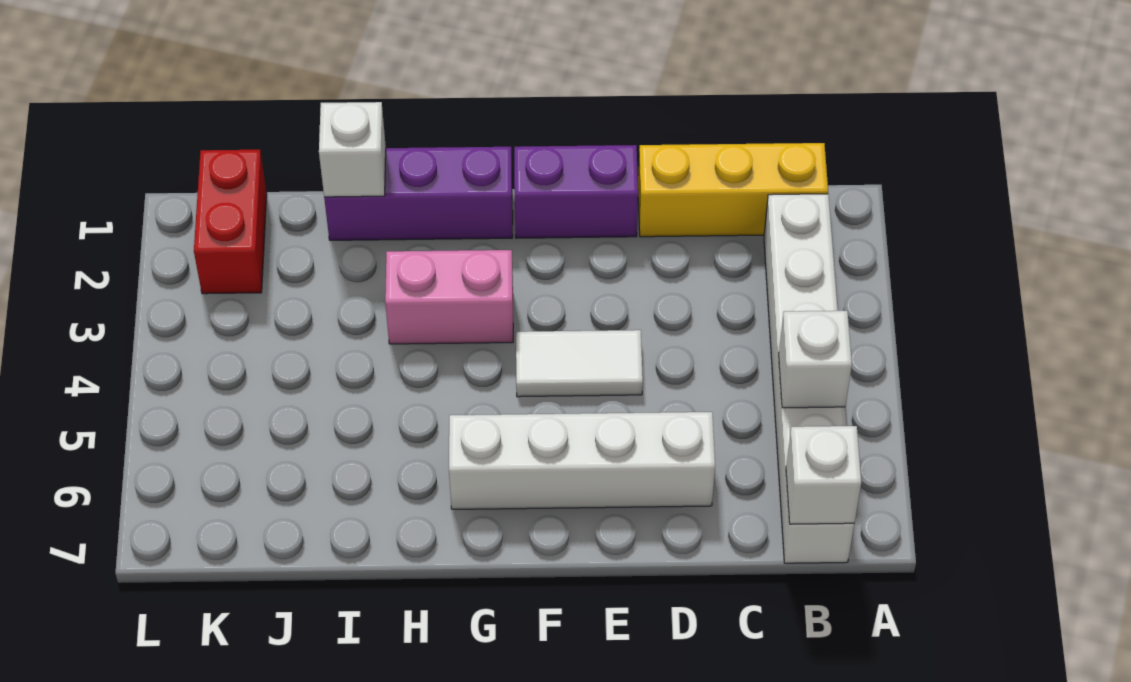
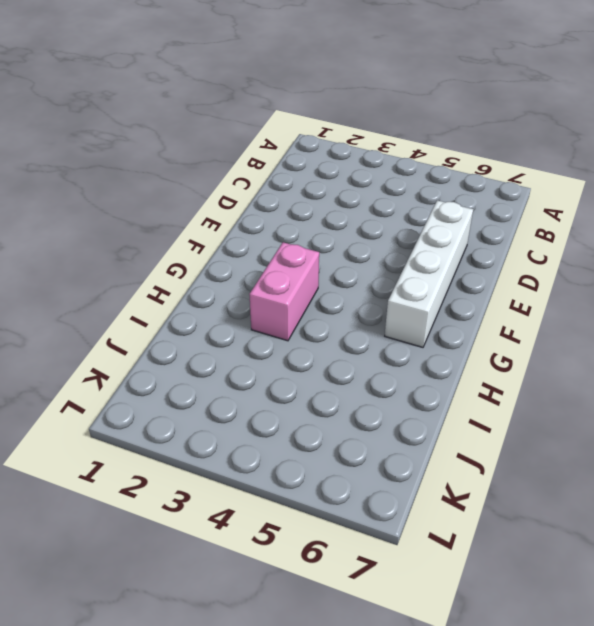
none -> yellow 1x3 brick [638,143,828,237]
none -> white 1x6 brick [764,194,854,563]

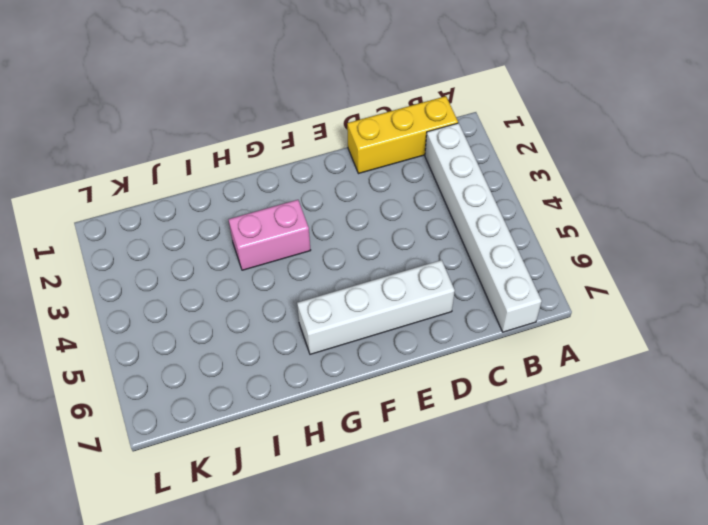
none -> purple 1x2 brick [514,145,638,238]
none -> white 1x2 tile [516,330,643,397]

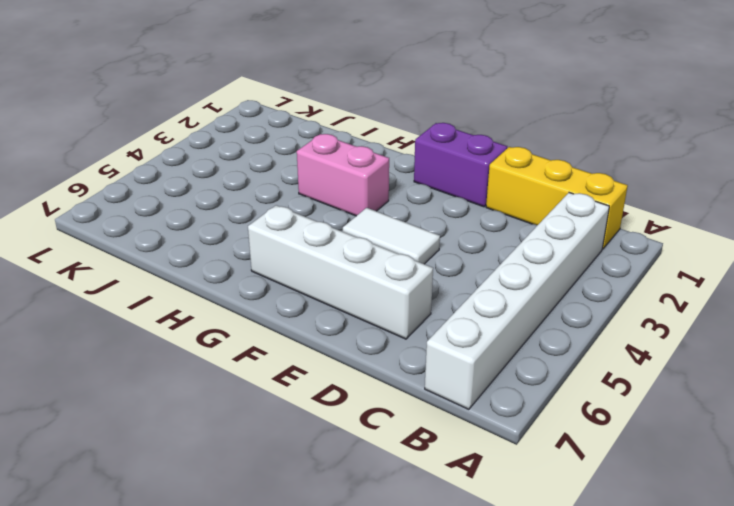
none -> purple 1x3 brick [324,147,513,240]
none -> red 1x2 brick [194,150,267,294]

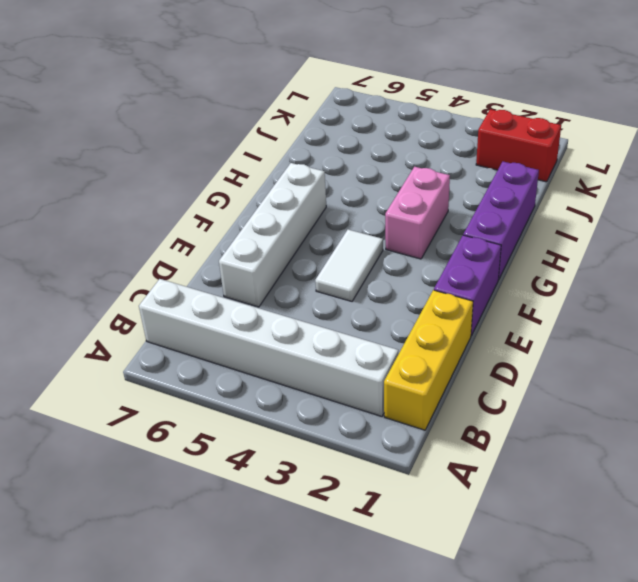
none -> white 1x1 brick [779,311,852,408]
none -> white 1x1 brick [786,426,861,524]

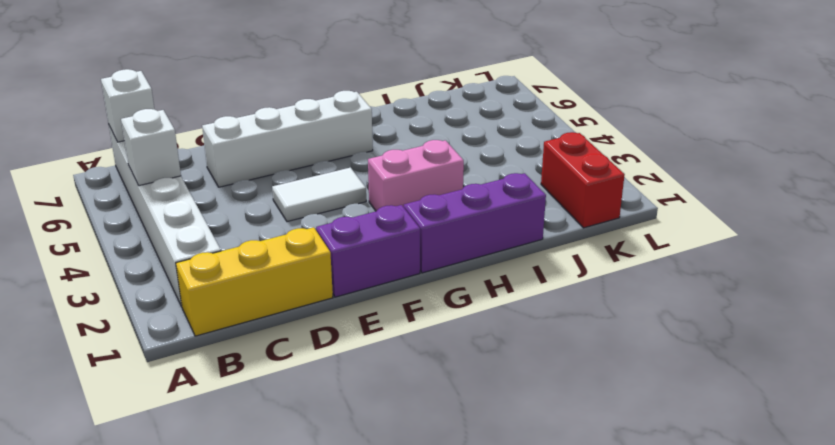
none -> white 1x1 brick [319,102,386,197]

